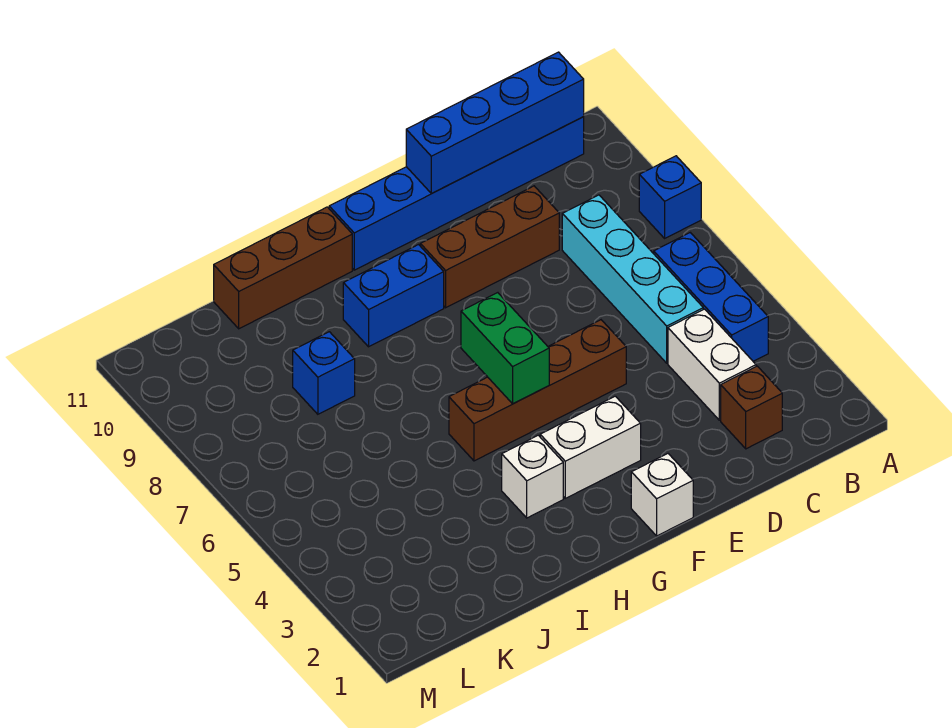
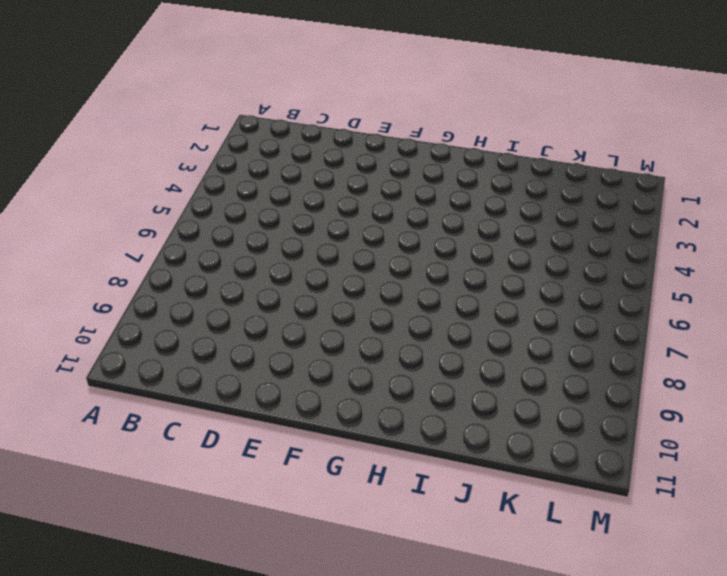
none -> blue 1x1 brick [639,156,701,238]
none -> blue 1x3 brick [654,233,768,361]
none -> blue 1x6 brick [329,117,584,270]

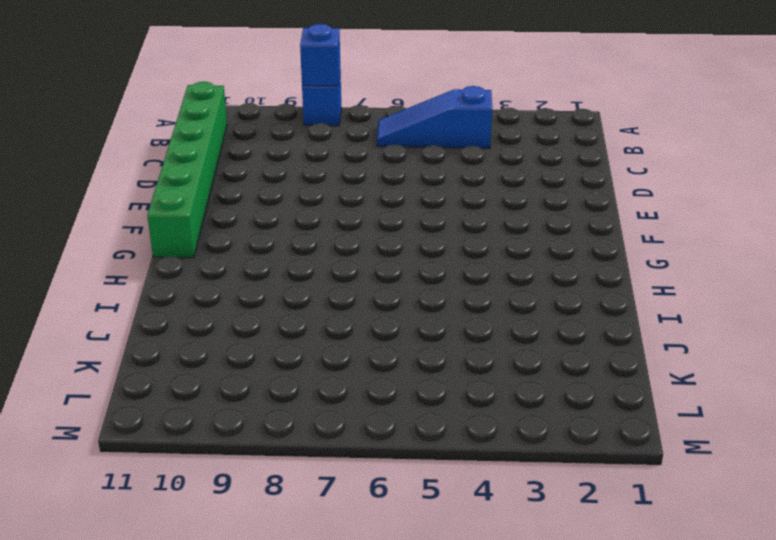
blue 1x1 brick [300,24,340,86] -> blue 1x1 brick moved to [293,332,355,414]
blue 1x3 slope [377,86,492,148] -> blue 1x3 brick [654,233,768,361]
green 1x6 brick [147,82,227,258] -> blue 1x6 brick [329,117,584,270]
none -> brown 1x1 brick [721,366,782,449]
none -> white 1x2 brick [668,309,756,420]
none -> cyan 1x4 brick [562,195,703,363]

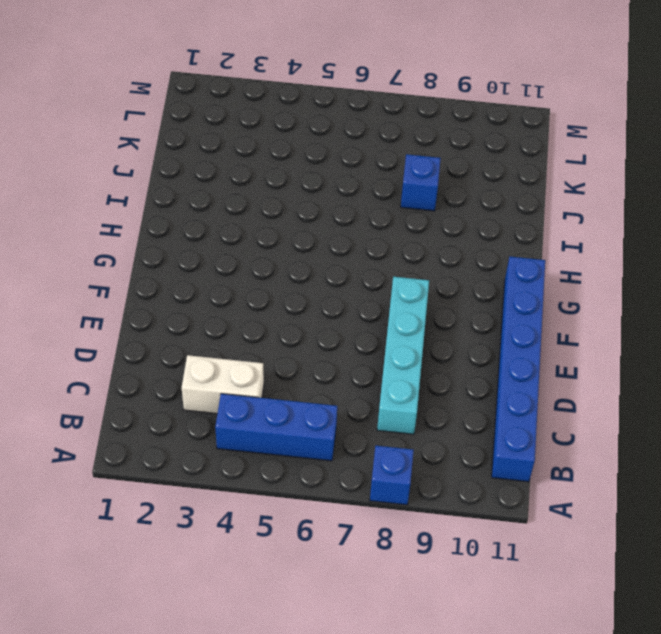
cyan 1x4 brick [377,277,429,434] -> cyan 1x4 brick turned to [562,195,703,363]
none -> brown 1x1 brick [721,366,782,449]
none -> brown 1x3 brick [420,186,559,308]
none -> brown 1x4 brick [449,320,626,461]

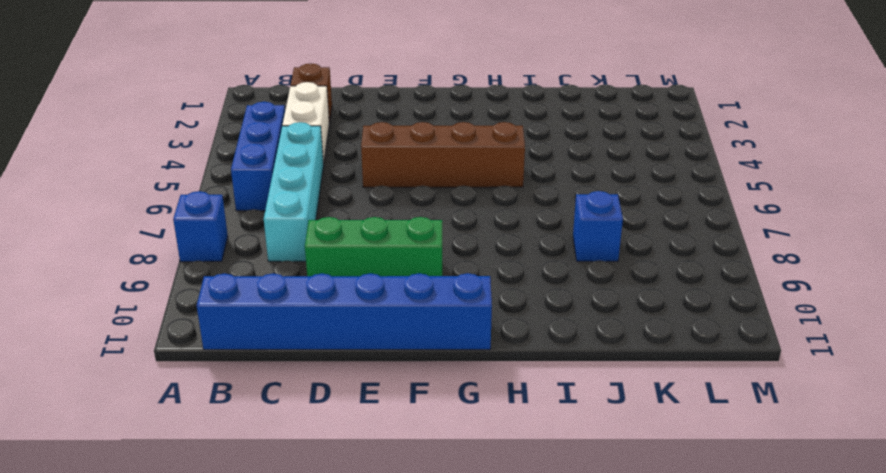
green 1x3 brick [305,217,442,276] -> brown 1x3 brick [420,186,559,308]
none -> white 1x1 brick [631,454,693,536]
none -> white 1x2 brick [540,396,641,498]
none -> blue 1x2 brick [343,245,444,347]

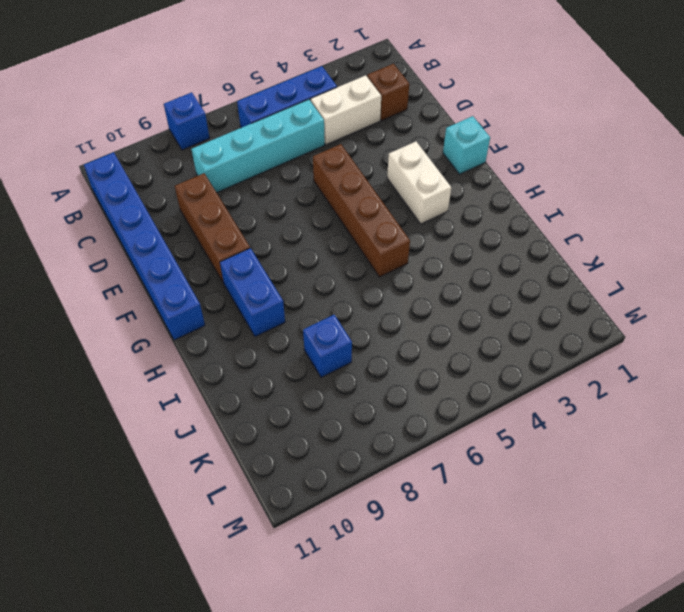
cyan 1x1 brick [443,116,490,174] -> white 1x1 brick [631,454,693,536]
none -> white 1x1 brick [502,435,563,518]
none -> brown 1x3 brick [214,207,352,329]
none -> blue 1x4 brick [406,52,584,193]

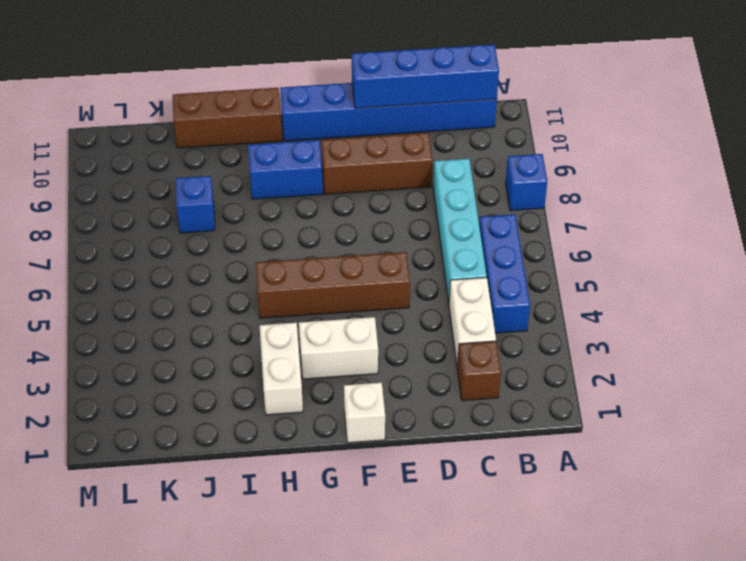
white 1x2 brick [260,323,303,415] -> white 1x1 brick [502,435,563,518]
none -> green 1x2 brick [461,293,549,404]

